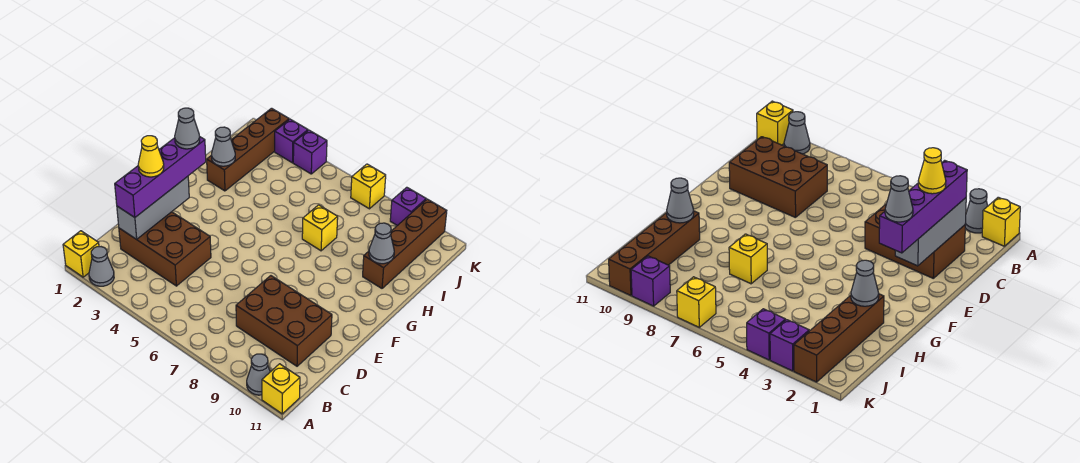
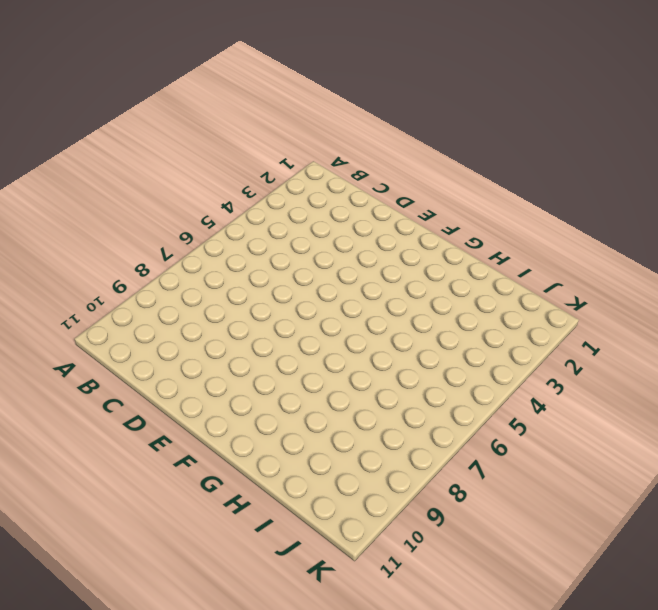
none -> yellow 1x1 brick [63,231,99,277]
none -> grey 1x1 cone [89,247,114,286]
none -> grey 1x1 cone [247,354,270,395]

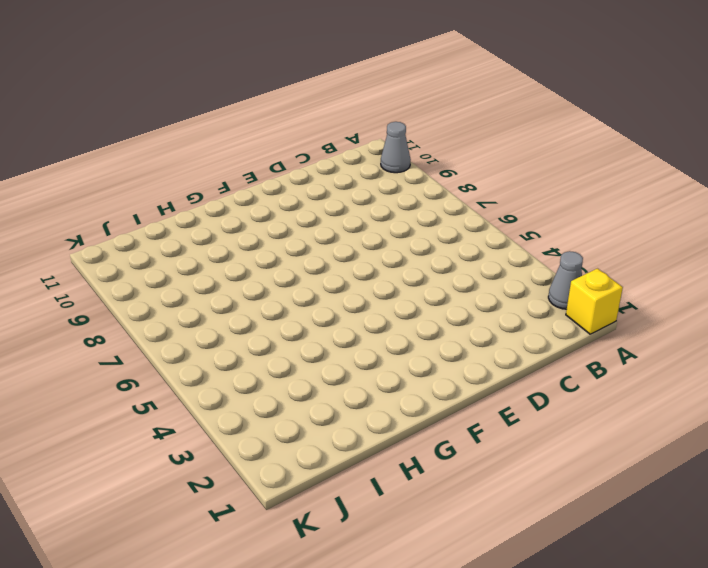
none -> yellow 1x1 brick [262,364,300,414]
none -> brown 2x3 brick [119,212,211,286]
none -> brown 2x3 brick [236,276,332,366]

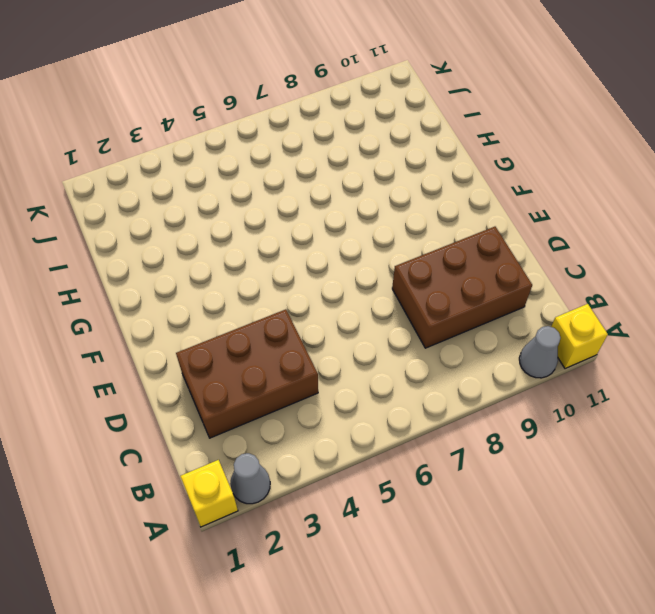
none -> brown 1x4 brick [207,108,289,191]
none -> yellow 1x1 brick [302,205,338,251]
none -> brown 1x4 brick [363,199,447,288]

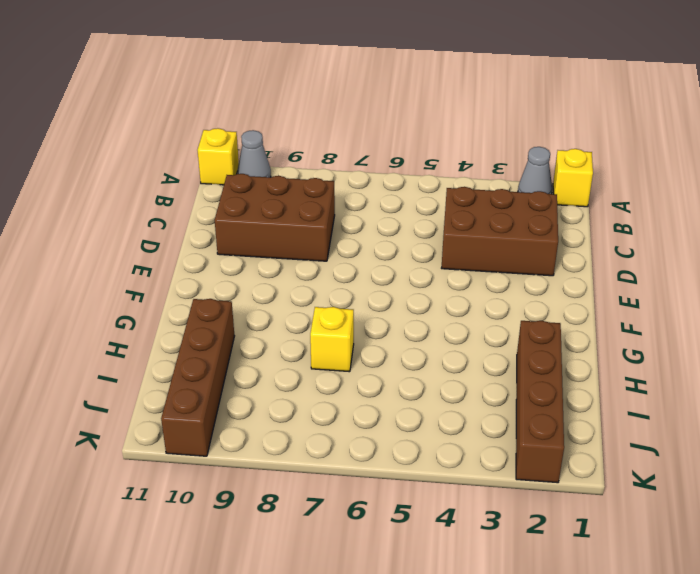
none -> purple 1x1 brick [275,119,308,163]
none -> purple 1x1 brick [293,130,327,174]
none -> yellow 1x1 brick [351,164,386,209]

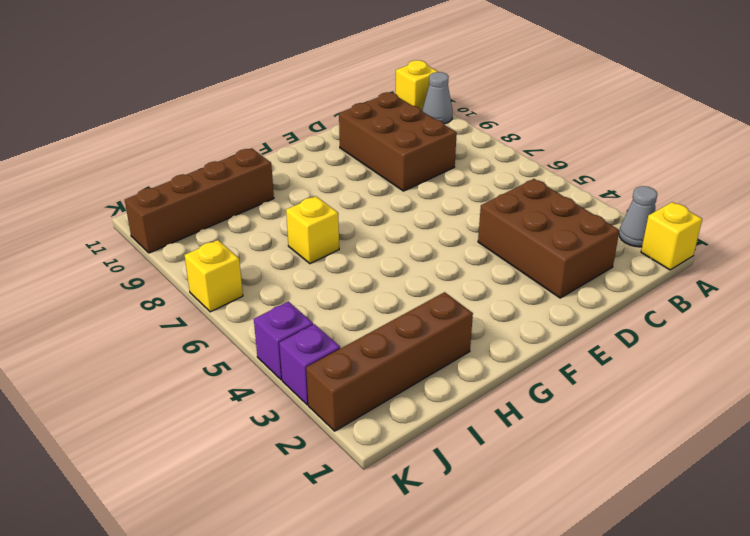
none -> purple 1x1 brick [390,187,426,226]
none -> grey 1x3 brick [117,176,189,239]
none -> grey 1x1 cone [212,127,235,166]

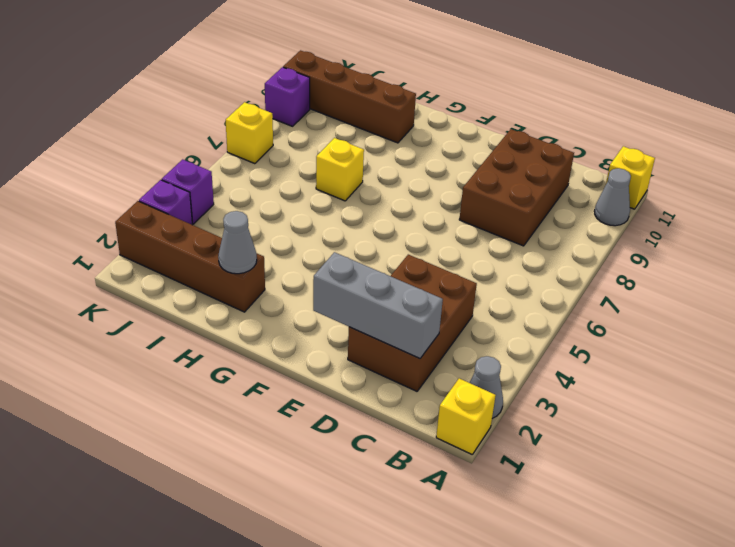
none -> grey 1x1 cone [369,223,394,264]
none -> purple 1x4 brick [115,137,206,217]
none -> yellow 1x1 cone [138,136,164,177]

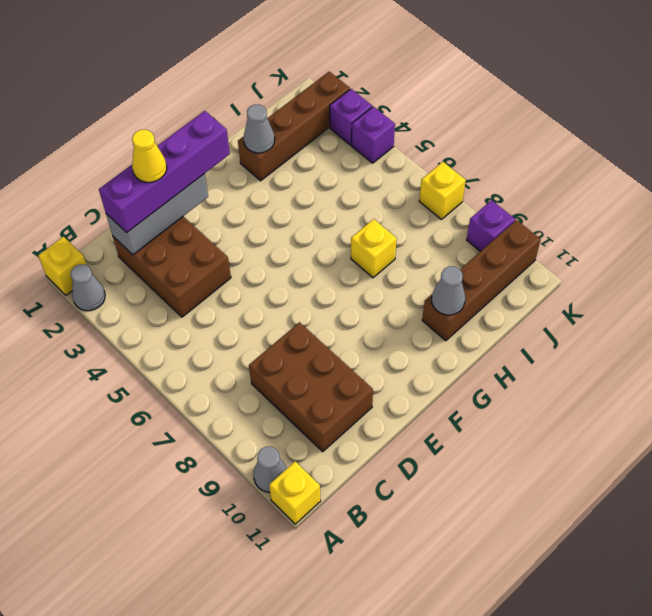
none -> grey 1x1 cone [175,108,200,149]

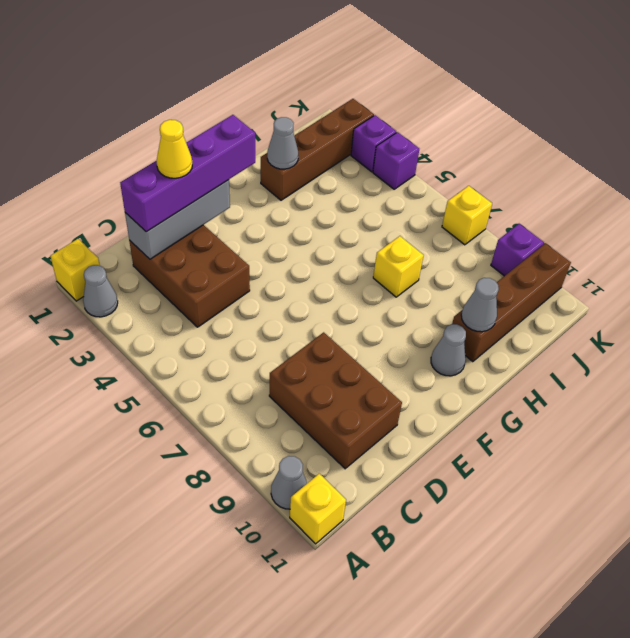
grey 1x1 cone [431,324,466,376] -> grey 1x1 cone moved to [175,108,200,149]

